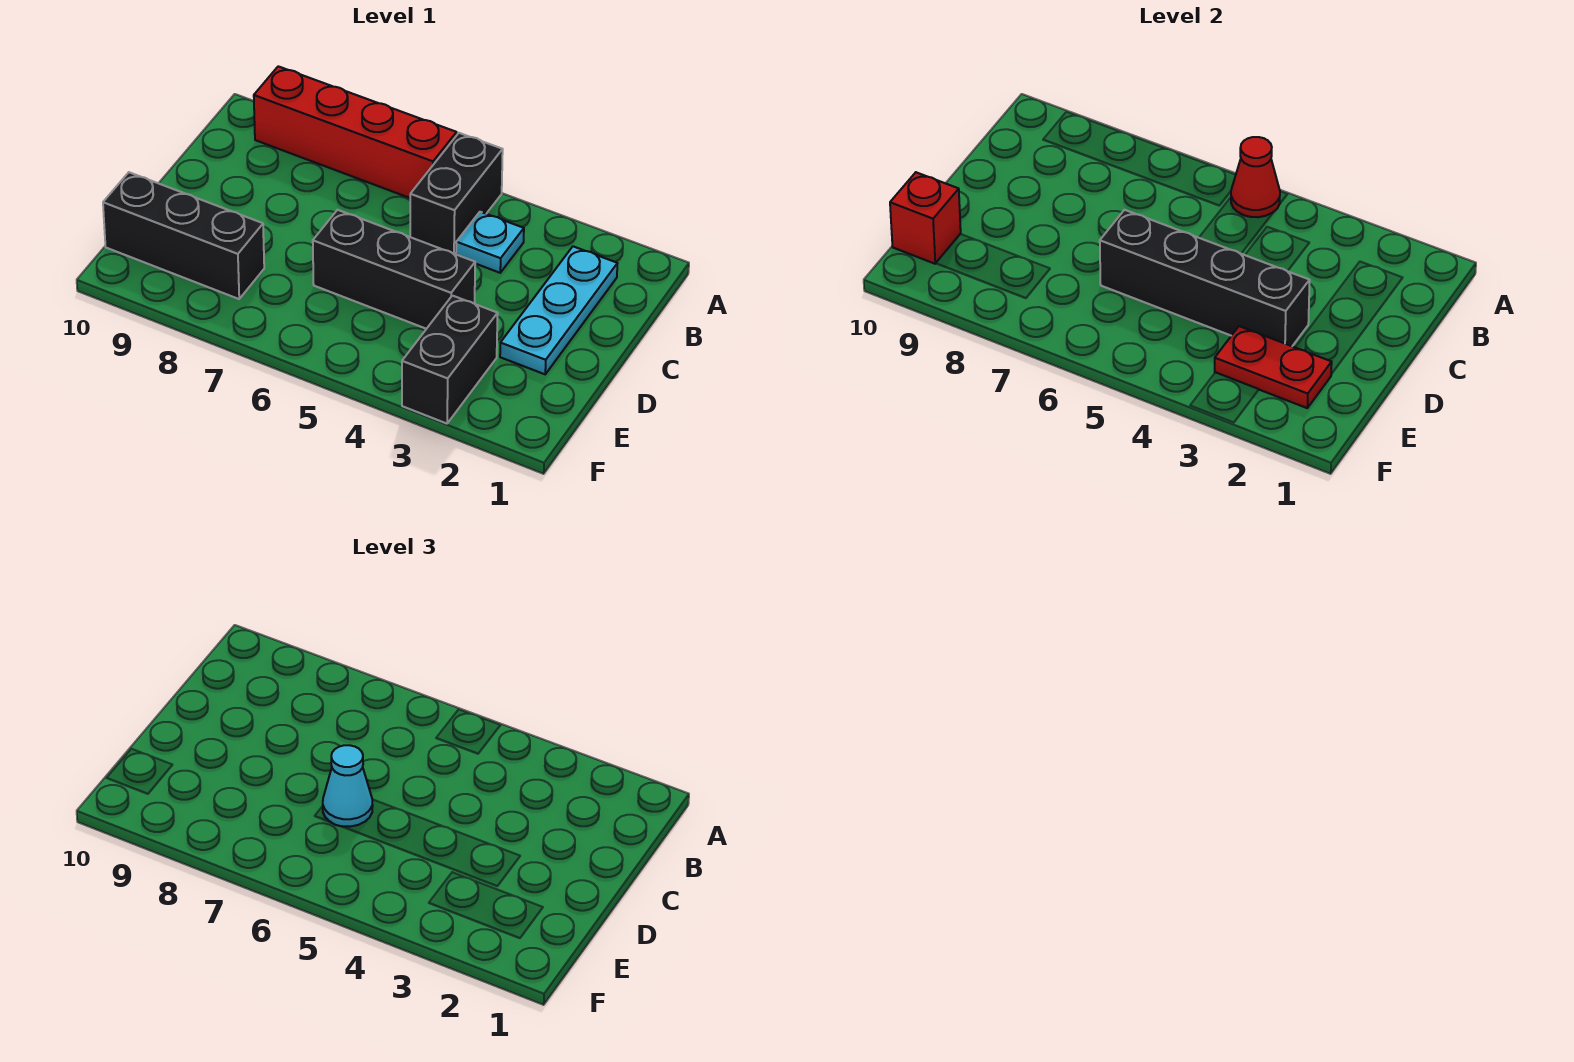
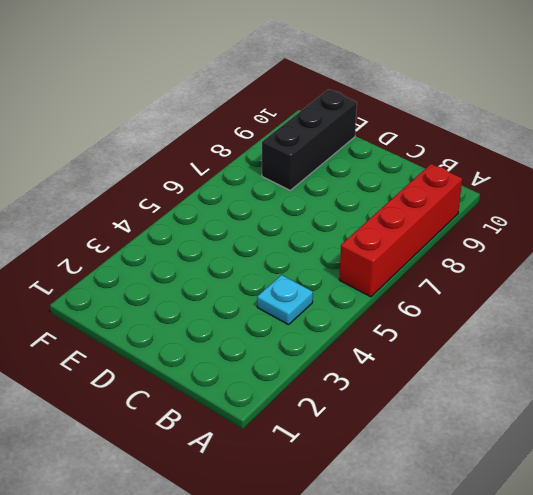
none -> black 1x2 brick [410,133,503,254]
none -> cyan 1x3 plate [500,246,617,374]
none -> black 1x3 brick [313,210,475,329]

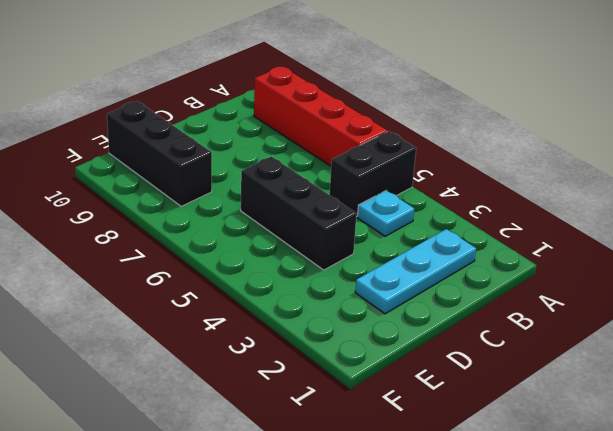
none -> black 1x2 brick [402,296,498,424]
none -> red 1x1 cone [1231,137,1280,217]
none -> black 1x4 brick [1100,210,1310,346]

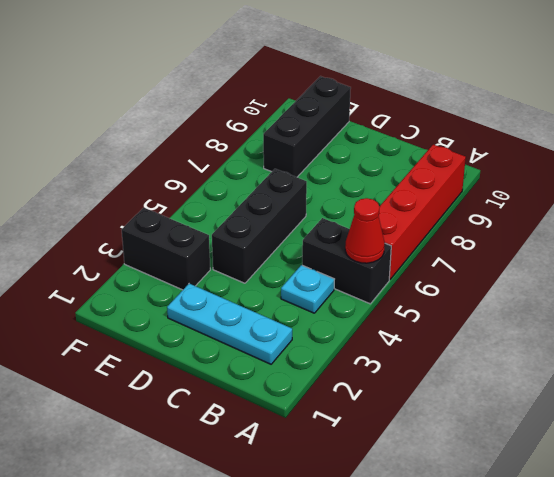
none -> black 1x4 brick [1100,210,1310,346]
none -> red 1x2 plate [1215,326,1332,408]
none -> red 1x1 brick [890,172,961,264]

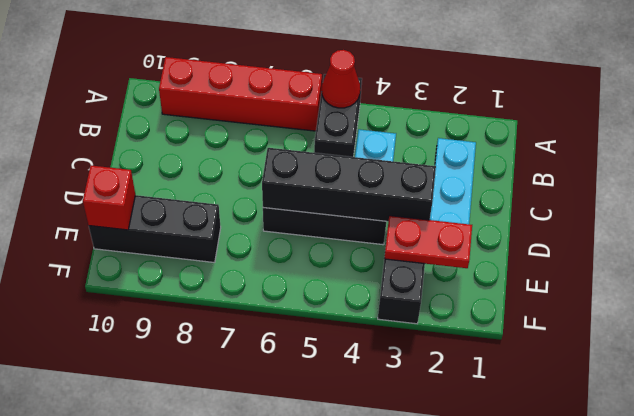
none -> cyan 1x1 cone [323,745,373,827]

